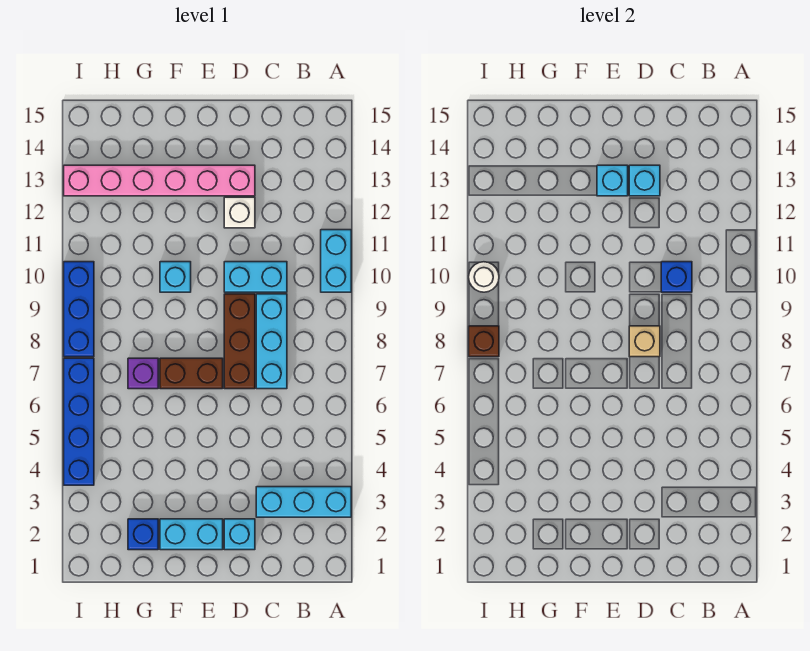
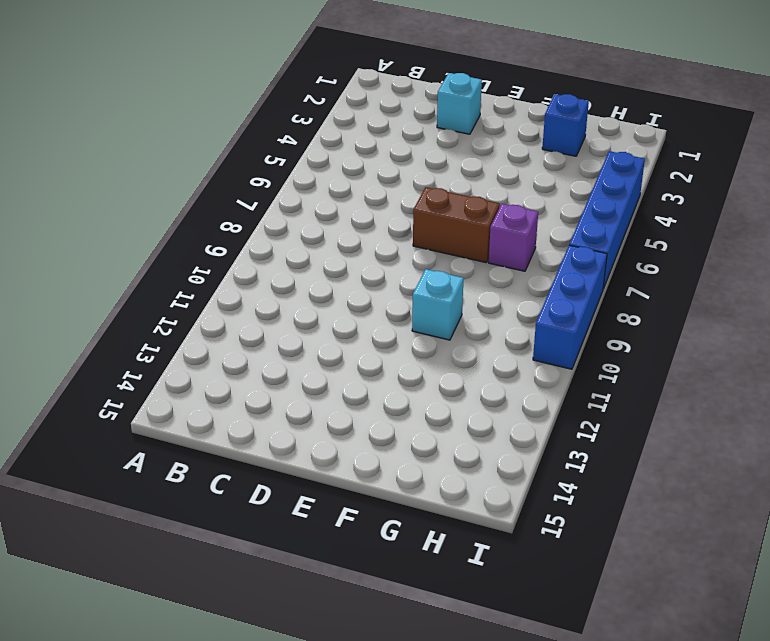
none -> cyan 1x3 brick [256,487,351,517]
none -> cyan 1x2 brick [321,230,351,292]
none -> cyan 1x3 brick [256,294,287,389]

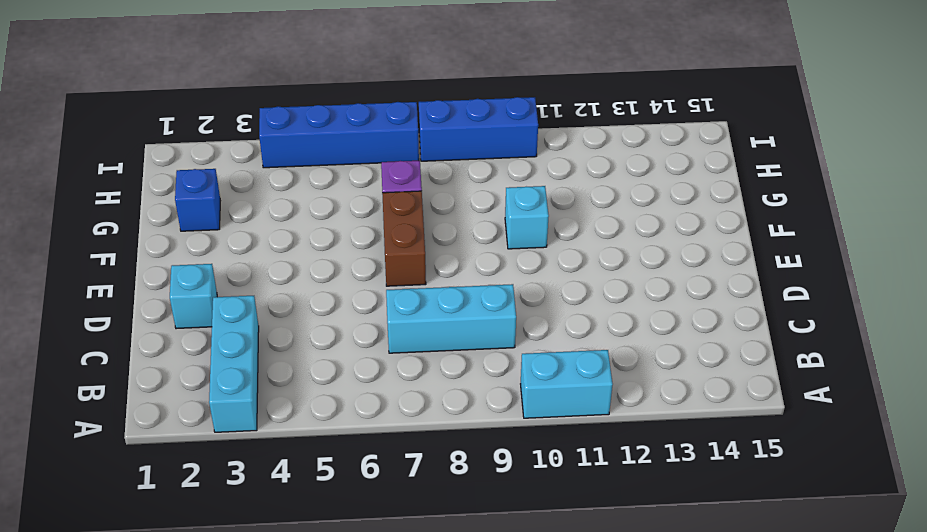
none -> cyan 1x2 brick [224,262,287,292]
none -> brown 1x3 brick [224,294,255,389]
none -> white 1x1 brick [224,197,255,228]

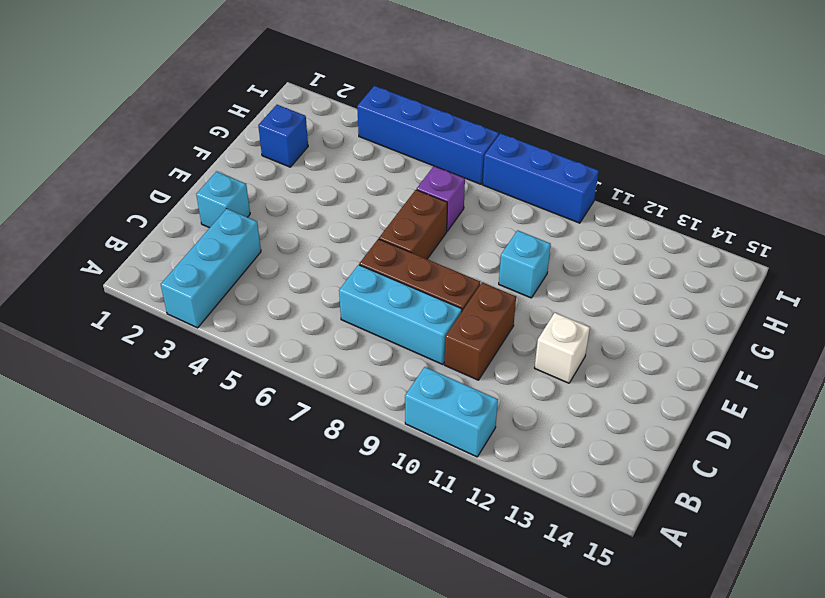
brown 1x2 brick [444,282,516,380] -> cyan 1x2 brick [224,262,287,292]
none -> pink 1x6 brick [64,165,255,196]
none -> cyan 1x2 brick [160,519,223,550]
none -> blue 1x1 brick [661,262,692,292]

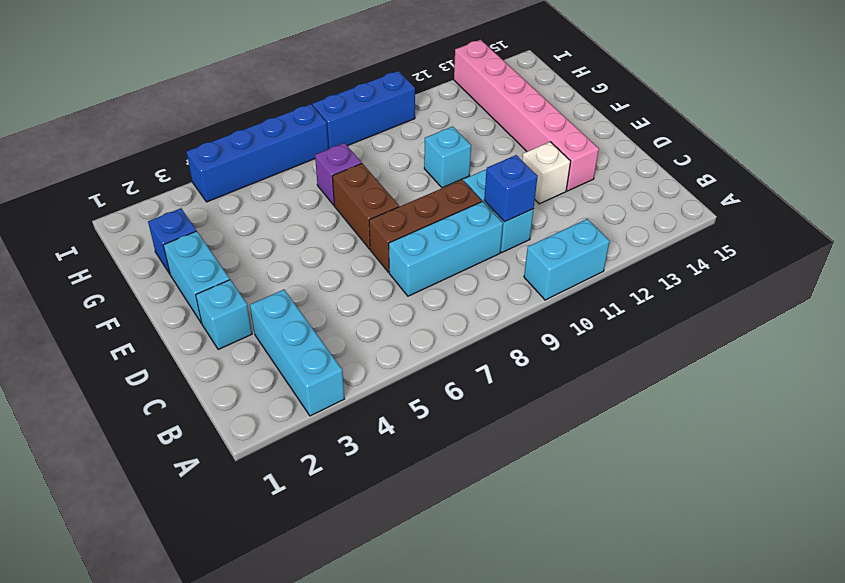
none -> tan 1x1 brick [629,326,660,357]
none -> cyan 1x1 brick [629,165,660,196]
none -> cyan 1x1 brick [597,165,628,196]

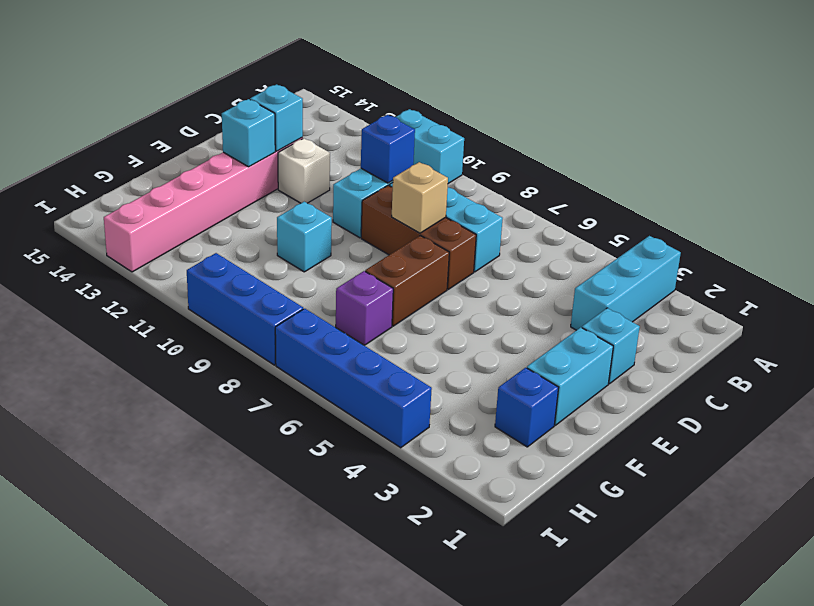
none -> brown 1x1 brick [469,326,499,357]
none -> white 1x1 round brick [469,262,499,292]

